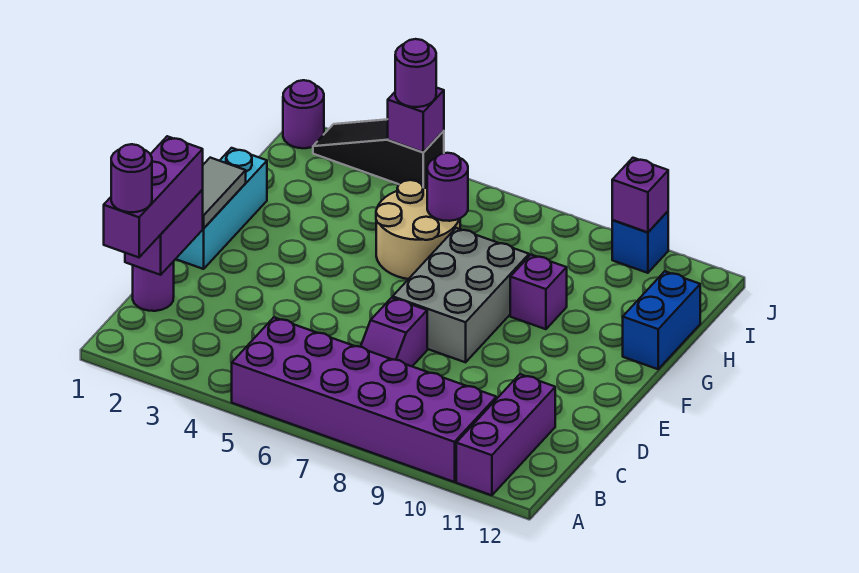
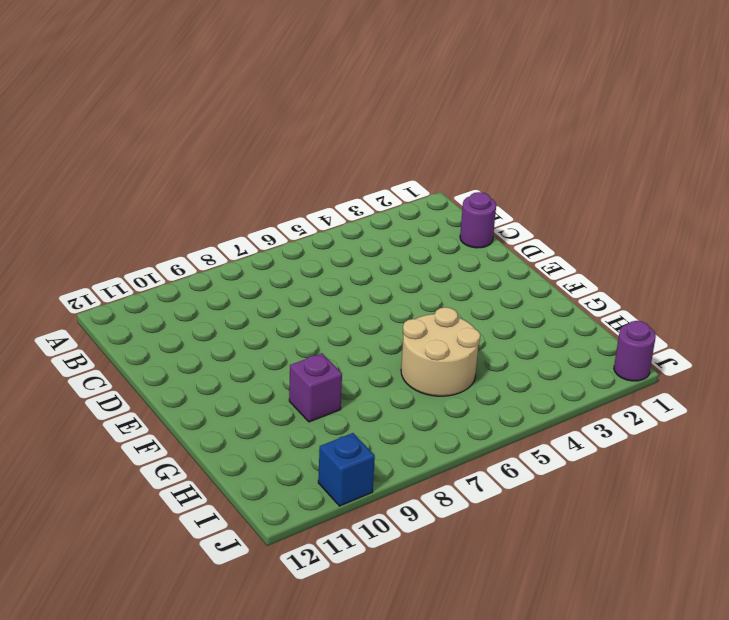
none -> purple 2x6 brick [232,317,496,482]
none -> purple 1x3 brick [456,374,555,495]
none -> purple 1x2 slope [361,298,427,366]

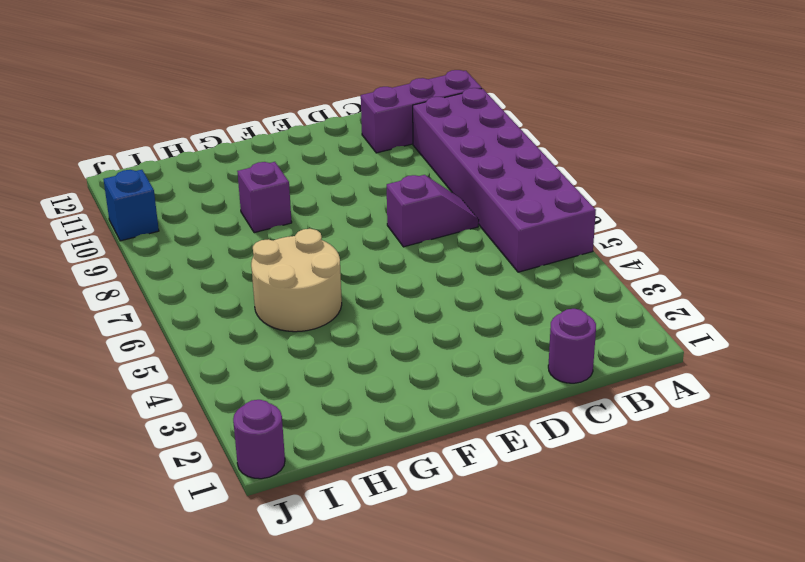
none -> cyan 1x3 brick [176,148,267,269]
none -> grey 2x3 brick [393,228,529,362]
none -> blue 1x2 brick [623,271,700,369]

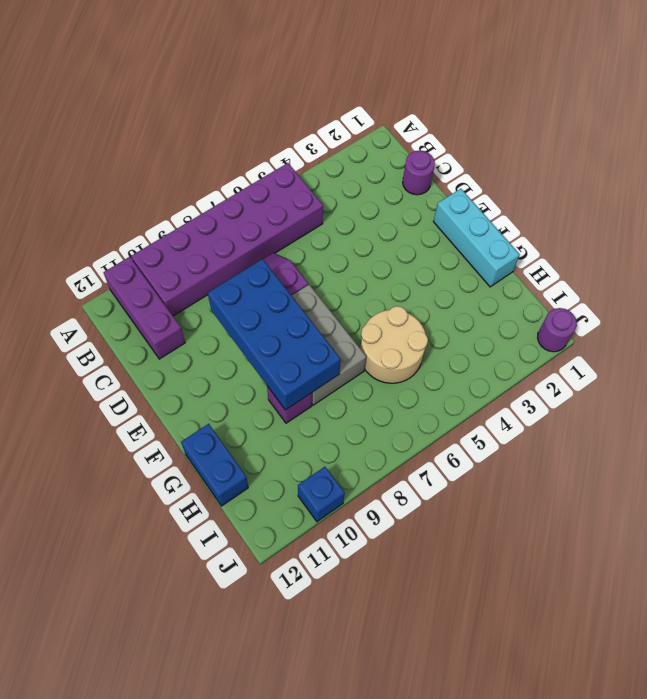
blue 2x4 brick [208,259,341,410] -> none
none -> black 1x3 slope [313,119,444,188]
none -> purple 1x2 brick [125,190,203,275]
none -> grey 1x2 tile [202,158,246,228]

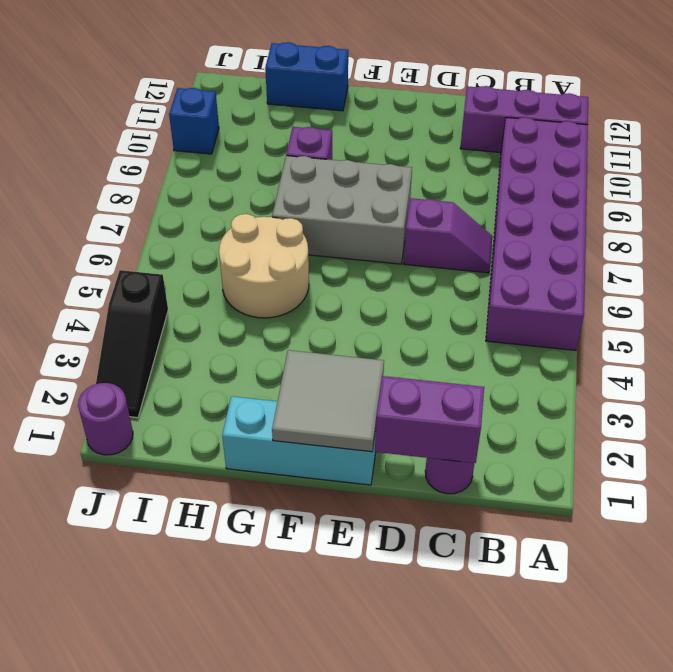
grey 2x2 tile [272,350,384,452] -> grey 1x2 tile [202,158,246,228]
none -> purple 1x1 round brick [427,153,468,221]
none -> purple 1x1 brick [388,88,444,152]
none -> purple 1x1 brick [612,158,668,232]

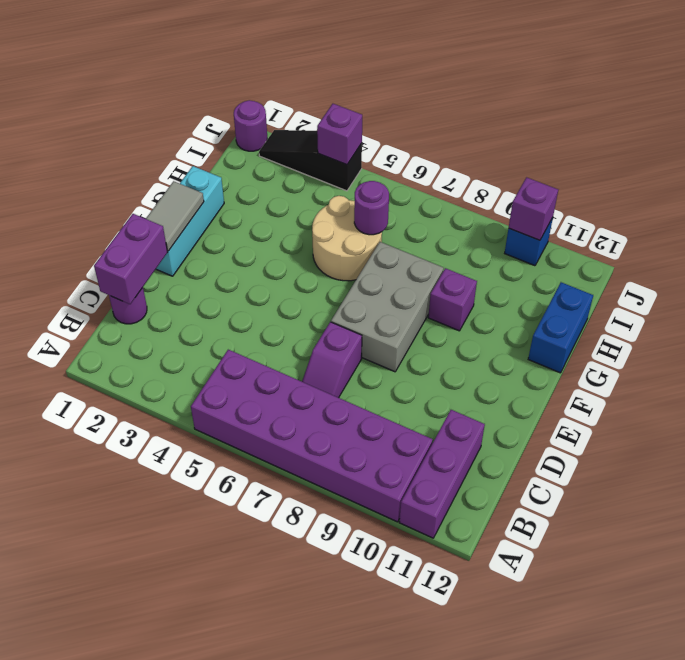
none -> purple 1x3 brick [104,136,203,257]
none -> purple 1x1 round brick [395,39,436,107]
none -> purple 1x1 round brick [111,144,152,212]

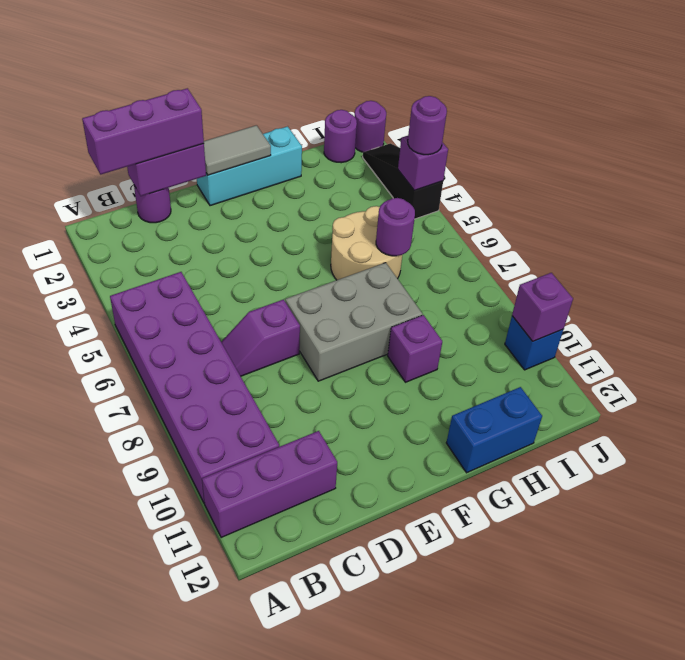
purple 1x1 round brick [324,110,357,163] -> purple 1x1 round brick moved to [111,144,152,212]

